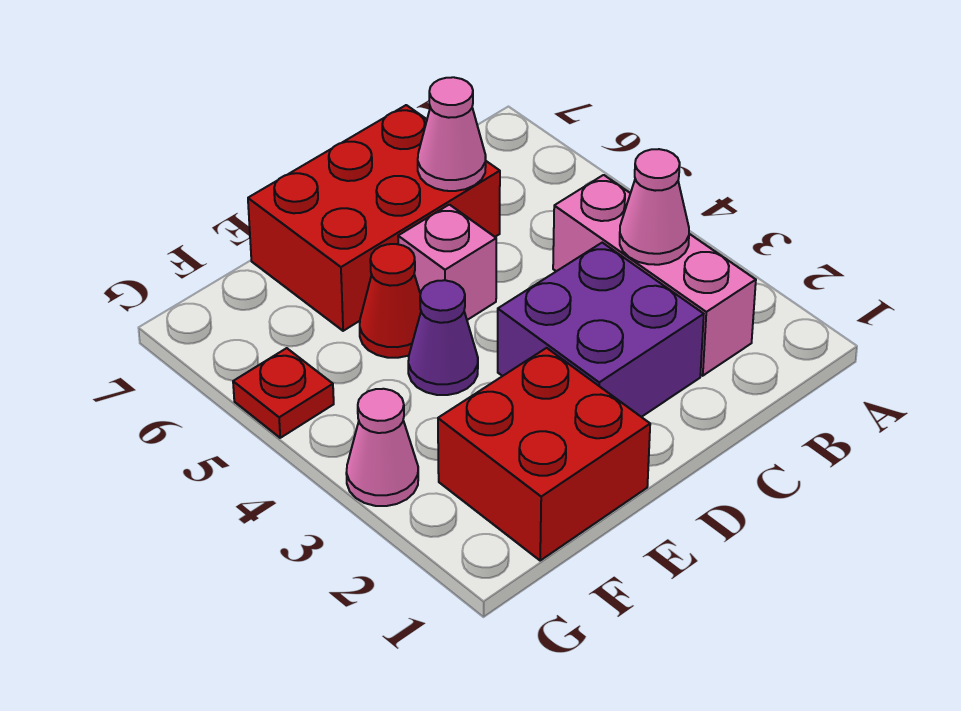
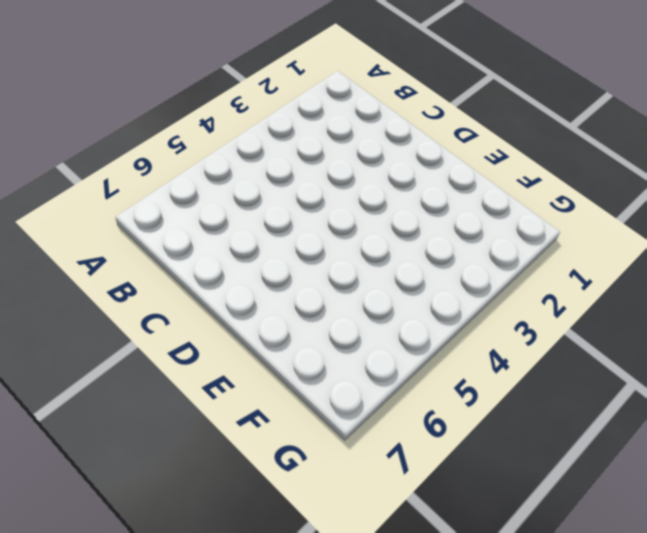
none -> pink 1x3 brick [553,175,756,376]
none -> purple 2x2 brick [498,243,704,417]

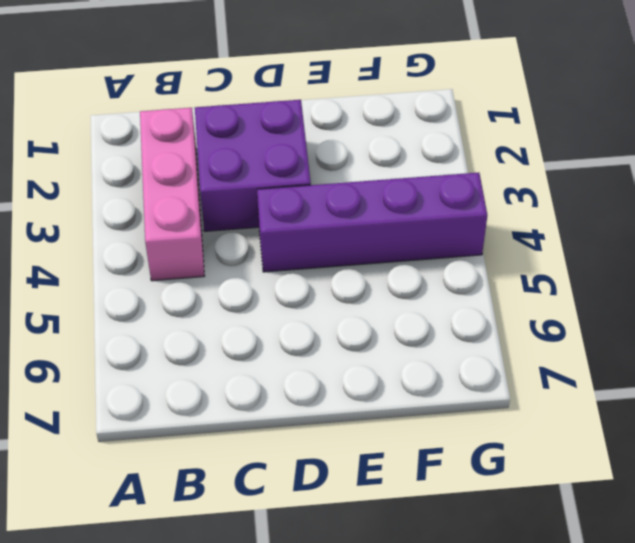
purple 1x4 brick [257,173,487,272] -> purple 1x1 cone [408,280,478,395]
none -> red 2x3 brick [248,105,500,331]
none -> pink 1x1 brick [398,205,496,320]

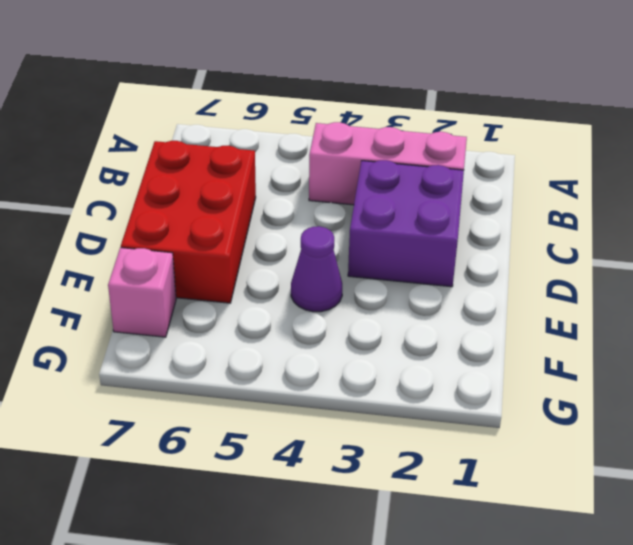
pink 1x1 brick [108,248,176,337] -> pink 1x1 brick moved to [398,205,496,320]
none -> red 2x2 brick [438,348,650,560]
none -> red 1x1 cone [360,244,421,358]

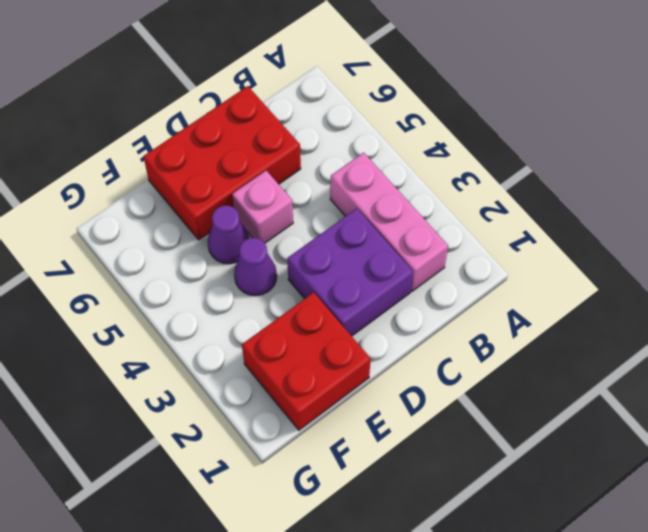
purple 1x1 cone [208,206,249,264] -> red 1x1 cone [360,244,421,358]
none -> pink 1x1 cone [346,389,418,506]
none -> red 1x1 plate [233,348,334,438]

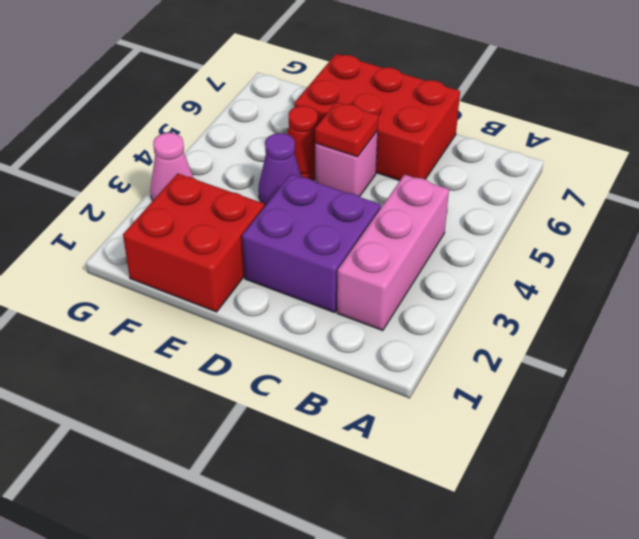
red 1x1 plate [315,102,378,157] -> red 1x1 plate moved to [233,348,334,438]
none -> pink 1x1 cone [620,149,689,265]
none -> pink 1x1 cone [418,77,486,191]

